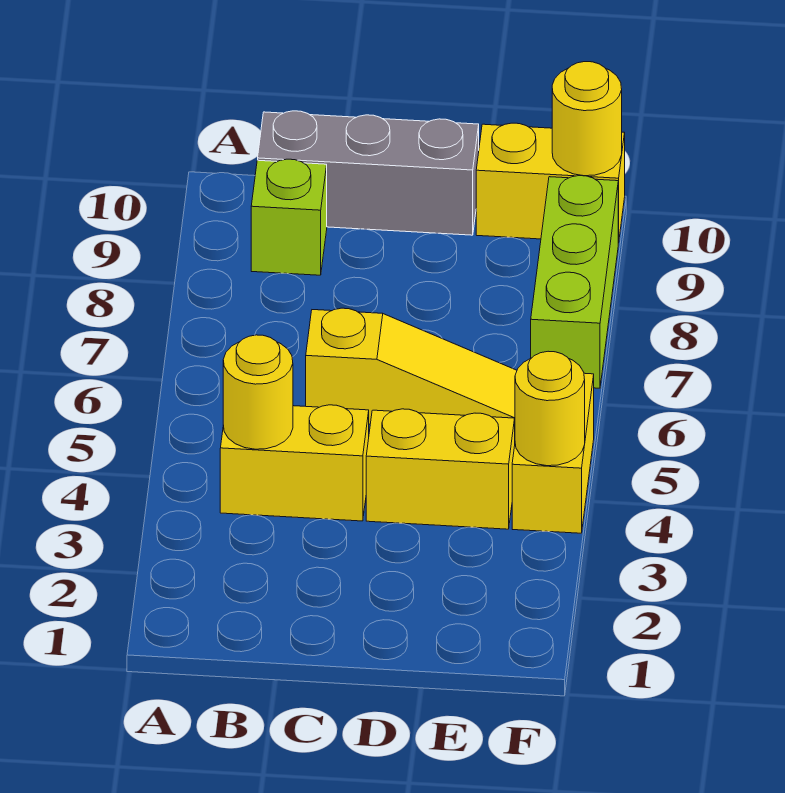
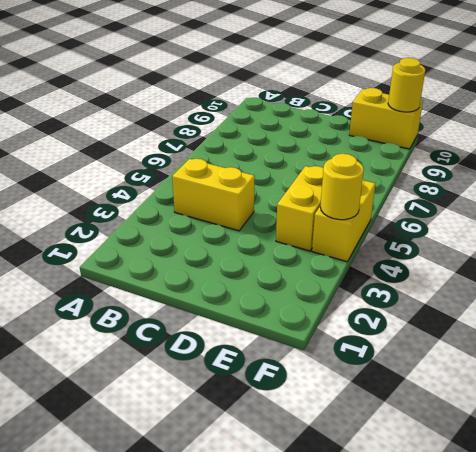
yellow 1x2 brick [276,166,323,251] -> yellow 1x2 brick turned to [366,409,515,529]
none -> lime 1x1 brick [251,159,327,275]
none -> grey 1x3 brick [258,111,479,235]

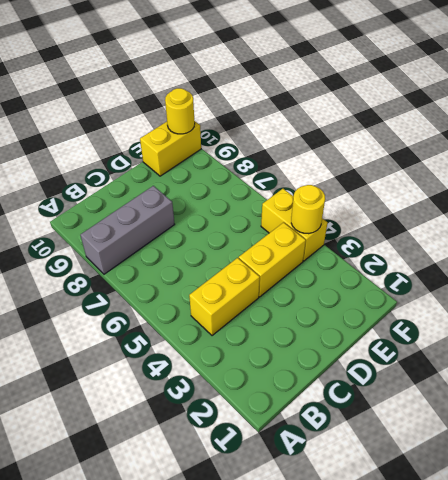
grey 1x3 brick [80,186,175,274] -> grey 1x3 brick moved to [258,111,479,235]
none -> lime 1x1 brick [251,159,327,275]
none -> yellow 1x3 slope [306,308,517,424]

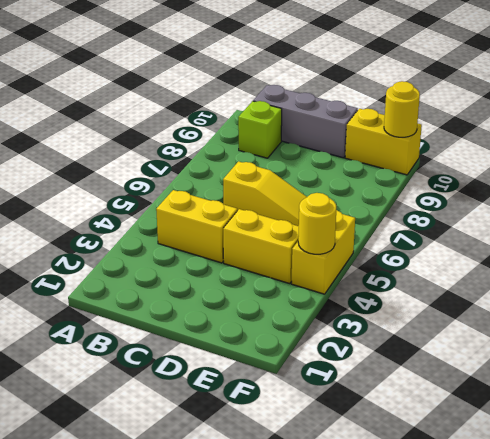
none -> lime 1x3 brick [531,176,618,388]
none -> yellow 1x1 round brick [223,335,293,449]

